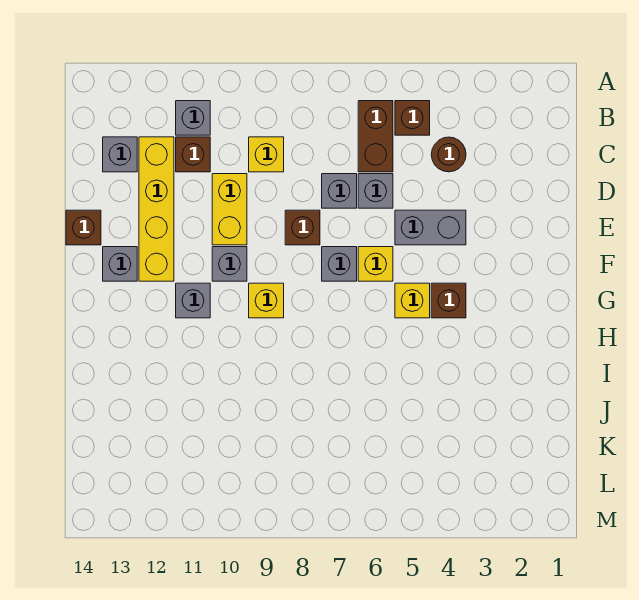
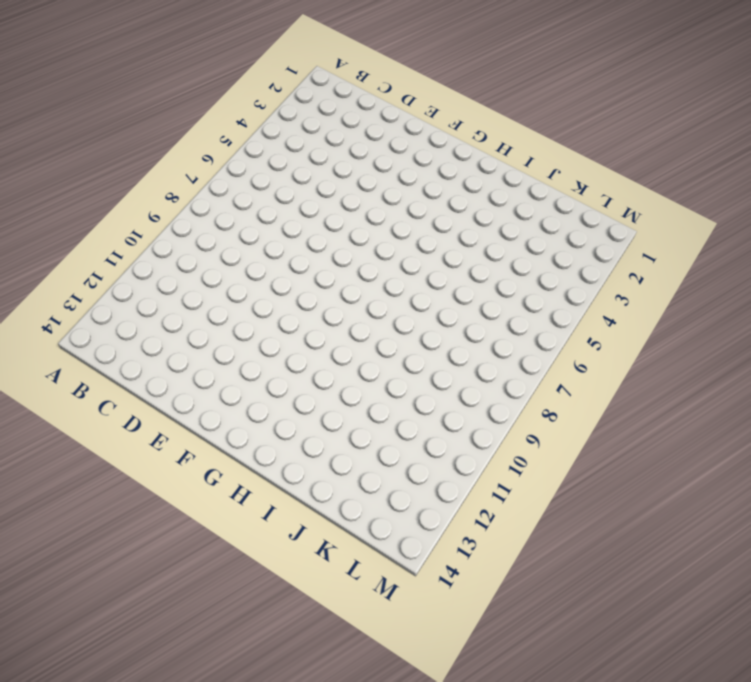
none -> brown 1x1 brick [395,101,430,135]
none -> brown 1x2 brick [358,101,393,172]
none -> grey 1x1 brick [176,101,210,135]

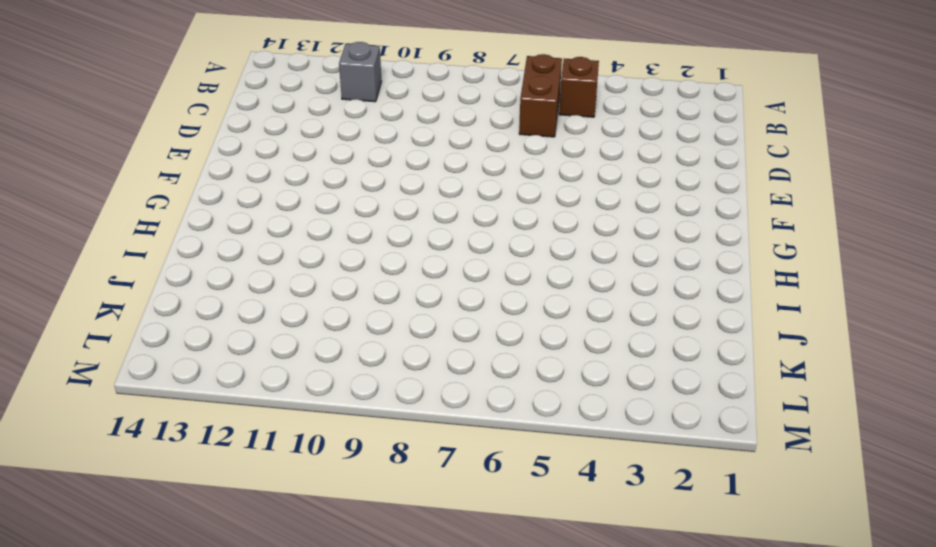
none -> brown 1x1 round brick [431,137,466,172]
none -> yellow 1x1 brick [249,137,284,172]
none -> brown 1x1 brick [176,137,210,172]

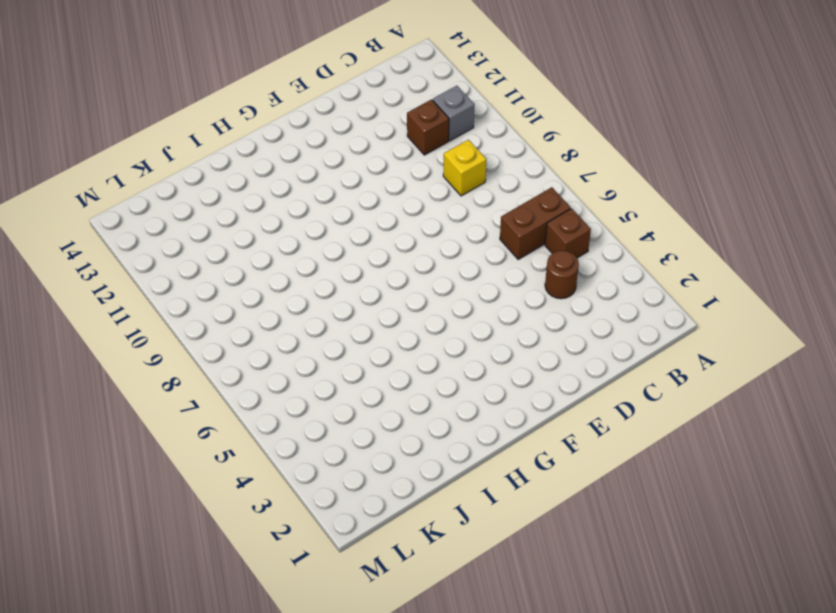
none -> yellow 1x4 brick [139,137,174,281]
none -> grey 1x1 brick [103,137,137,172]
none -> grey 1x1 brick [358,174,393,208]

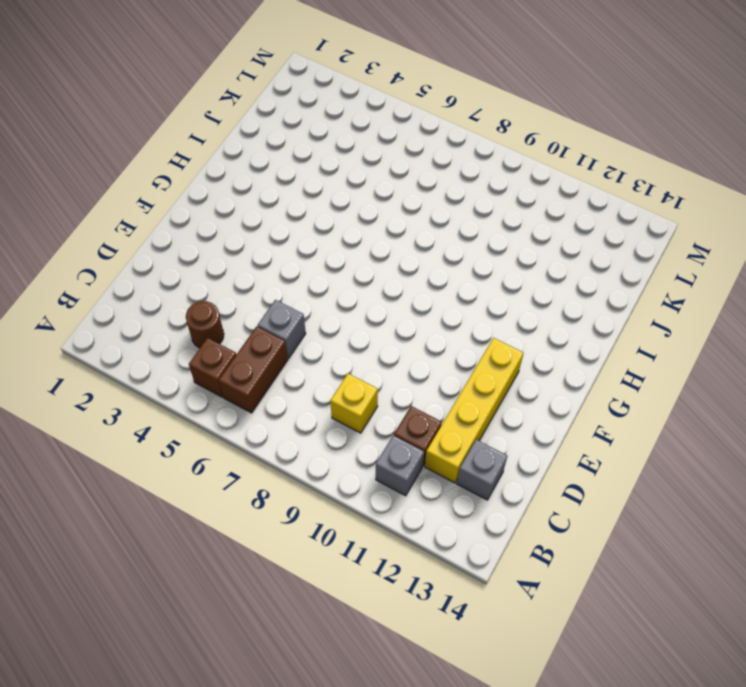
none -> grey 1x1 brick [322,174,357,208]
none -> yellow 1x2 brick [212,174,247,245]
none -> grey 1x2 brick [395,210,466,245]

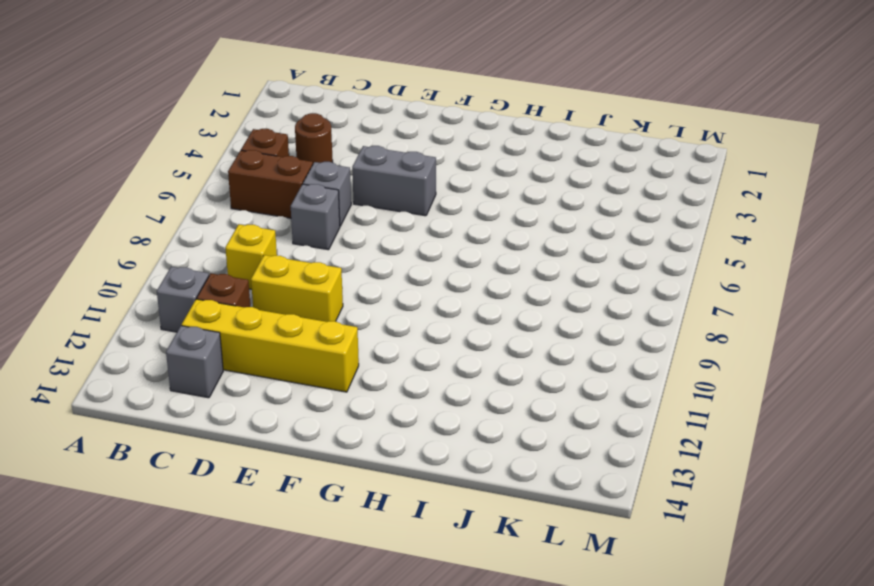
grey 1x2 brick [352,146,436,216] -> grey 1x2 brick turned to [395,210,466,245]
none -> brown 1x1 brick [285,210,320,245]
none -> brown 1x1 brick [66,210,101,245]
none -> yellow 1x1 brick [358,247,393,281]

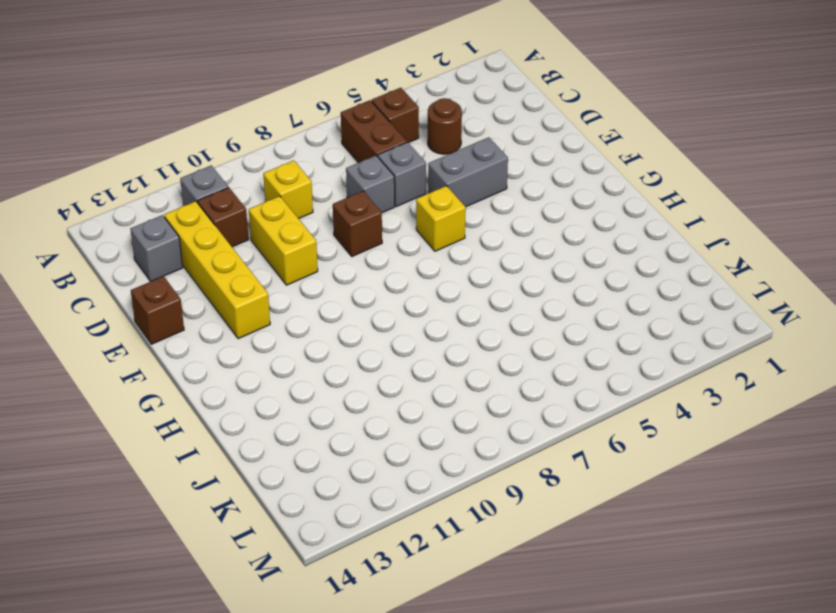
none -> grey 1x1 brick [322,247,357,281]
none -> grey 1x1 brick [212,247,247,281]
none -> grey 1x1 brick [103,247,137,281]

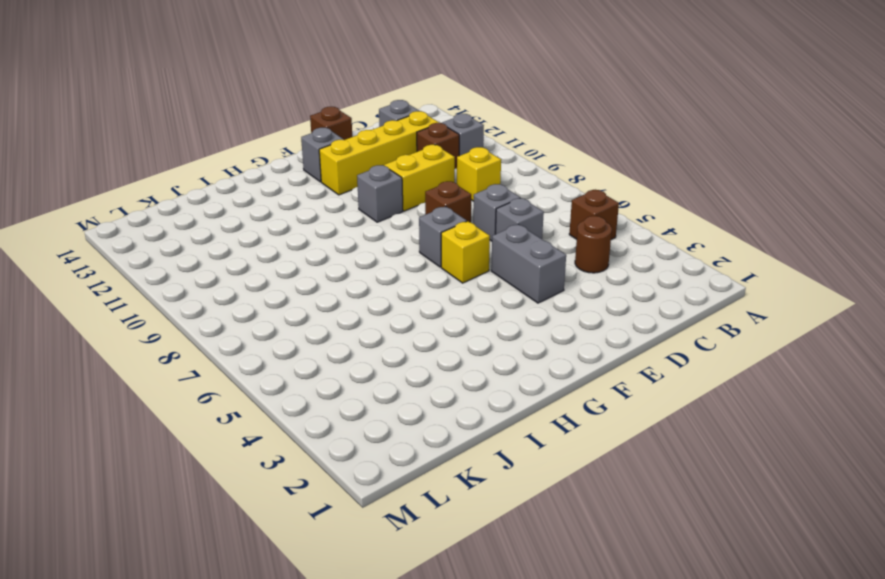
none -> brown 1x2 brick [358,101,393,172]
none -> brown 1x1 brick [431,283,466,318]
none -> yellow 1x1 brick [395,283,430,318]

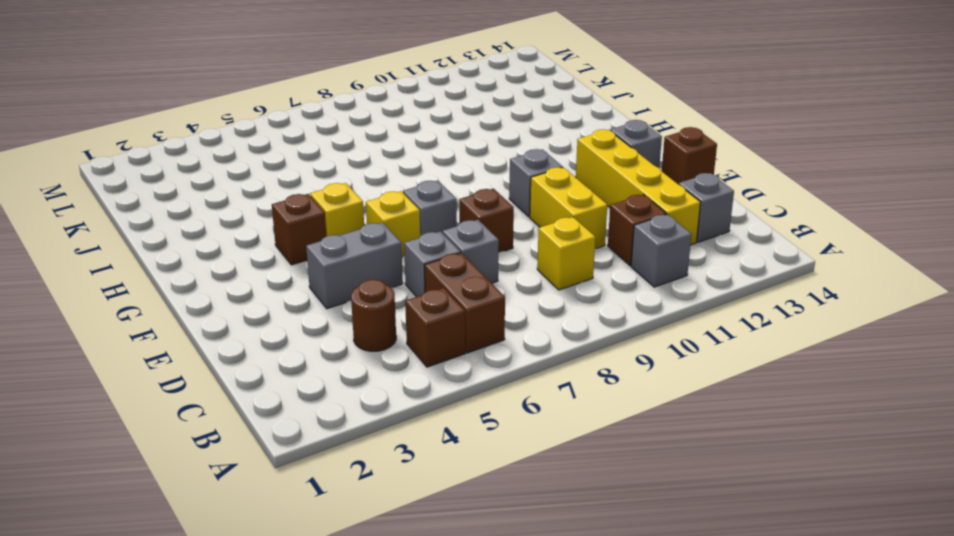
none -> yellow 1x1 brick [249,283,284,318]
none -> grey 1x1 brick [176,283,210,318]

